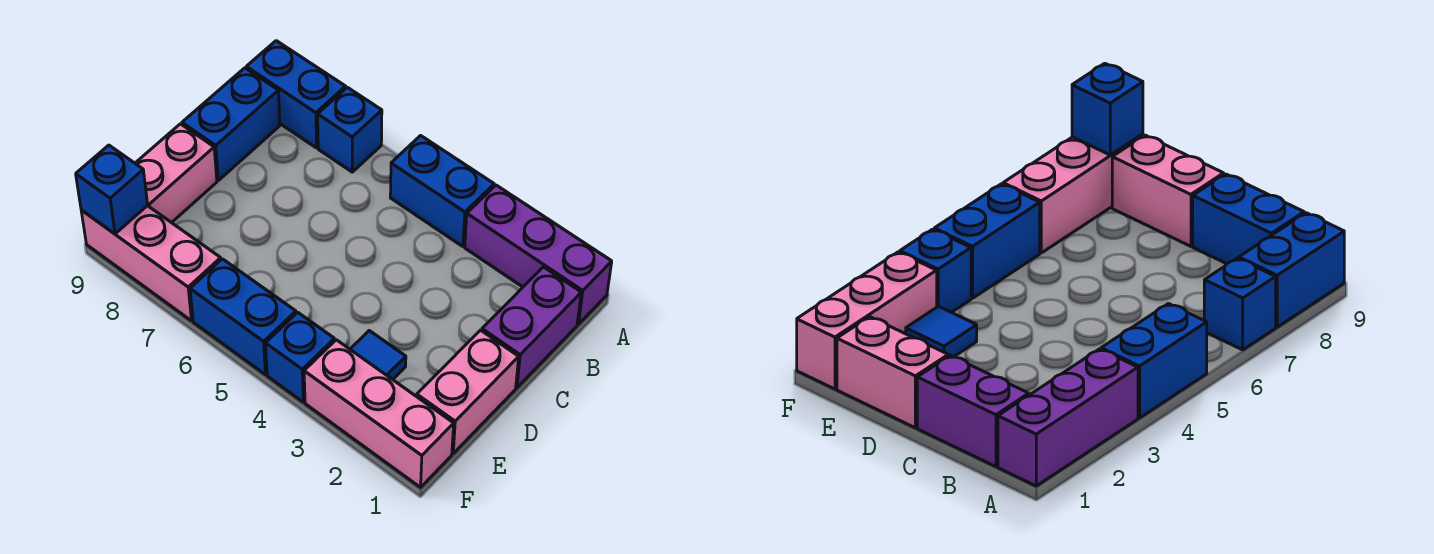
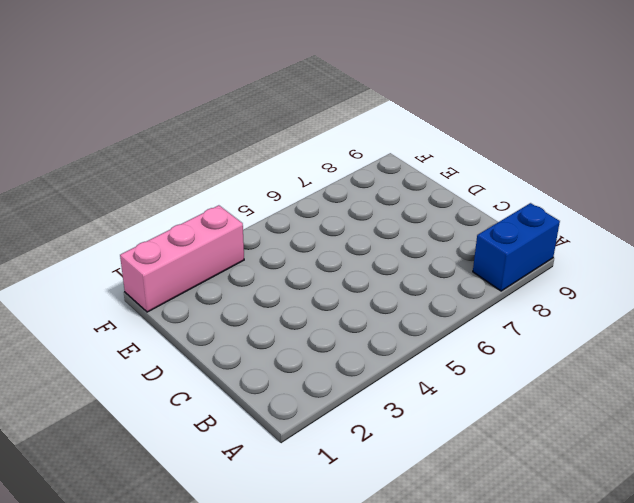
none -> purple 1x3 brick [465,185,612,324]
none -> blue 1x2 brick [390,136,494,246]
none -> blue 1x1 brick [318,87,382,172]

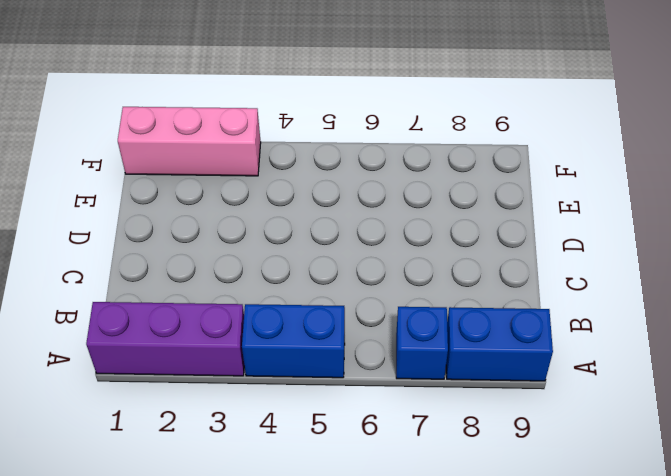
none -> purple 1x2 brick [482,267,581,388]
none -> blue 1x2 brick [182,68,280,180]
none -> pink 1x2 brick [417,330,519,453]

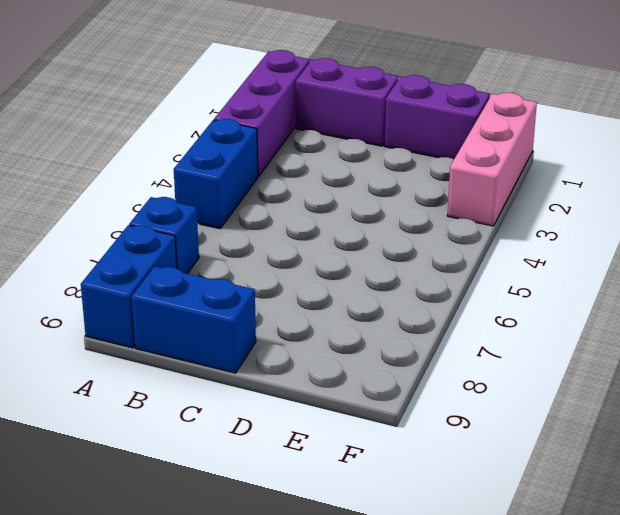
purple 1x2 brick [385,75,490,159] -> pink 1x2 brick [417,330,519,453]
none -> pink 1x2 brick [135,124,217,223]
none -> blue 1x1 tile [350,331,406,380]
none -> blue 1x1 brick [266,312,334,402]

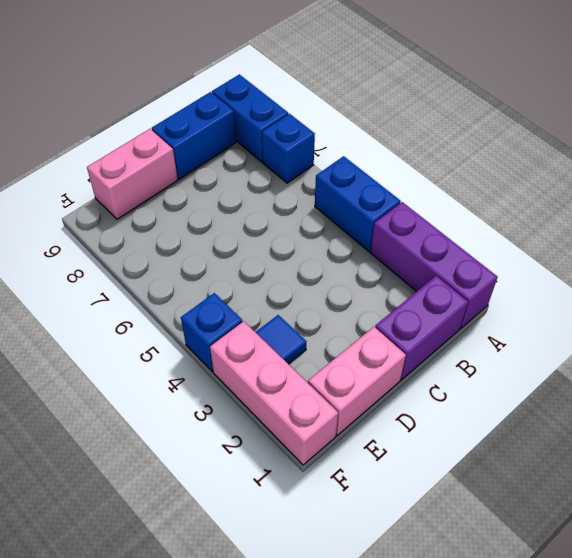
none -> blue 1x2 brick [190,259,296,375]
none -> pink 1x3 brick [81,206,221,321]
none -> blue 1x1 brick [76,145,148,234]

